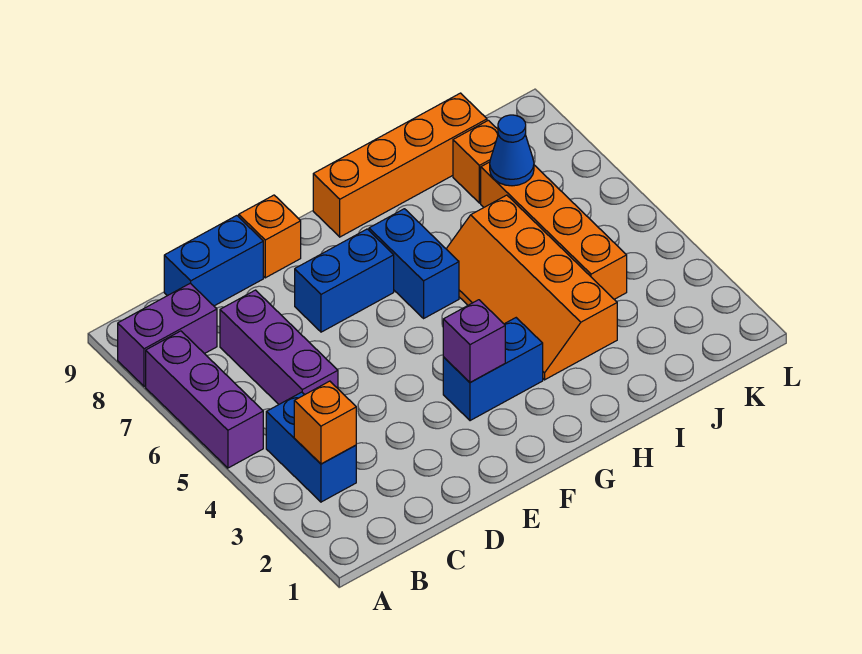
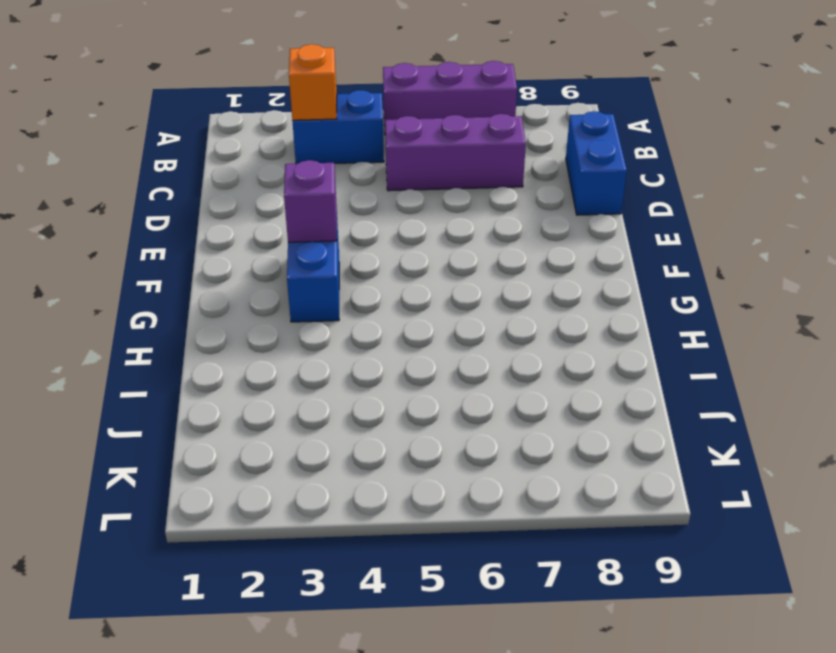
none -> purple 1x2 brick [118,283,217,386]
none -> blue 1x2 brick [295,229,394,332]
none -> orange 1x1 brick [239,195,301,278]

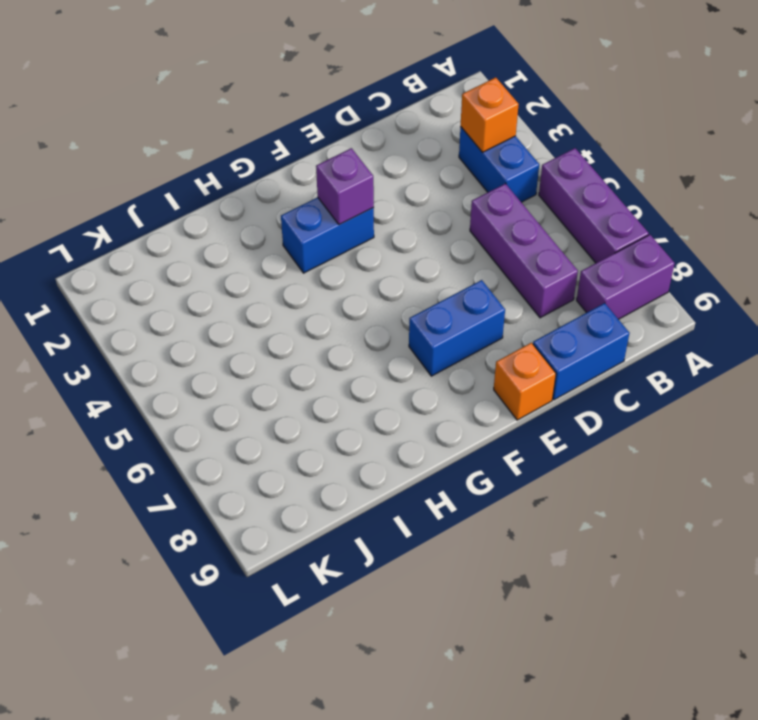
none -> blue 1x2 brick [369,209,459,318]
none -> orange 1x4 brick [313,93,487,237]
none -> orange 2x4 slope [446,195,617,380]

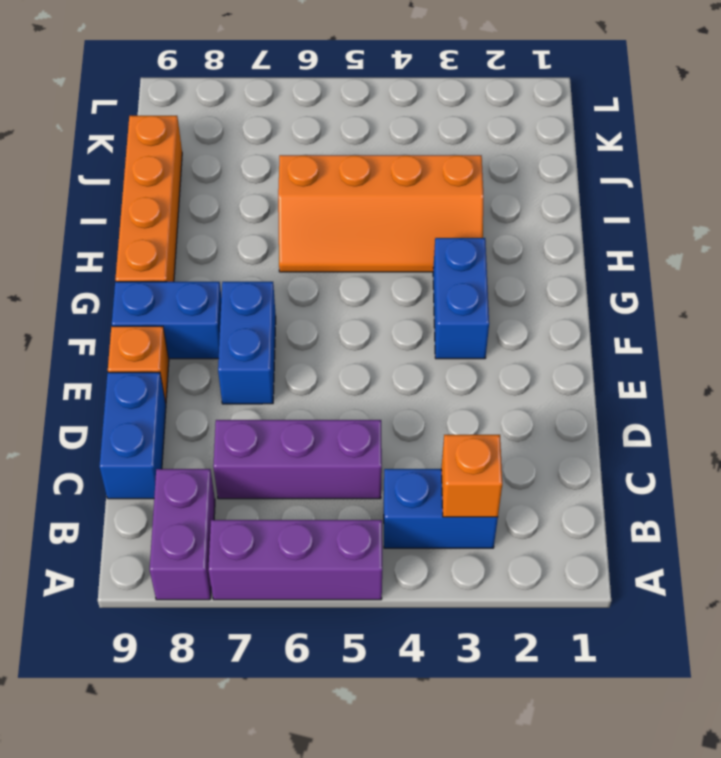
blue 1x2 brick [112,282,222,359] -> blue 1x2 brick moved to [369,209,459,318]
none -> orange 1x4 brick [481,162,627,299]
none -> orange 1x1 brick [453,120,498,203]
none -> purple 1x1 brick [443,300,505,382]

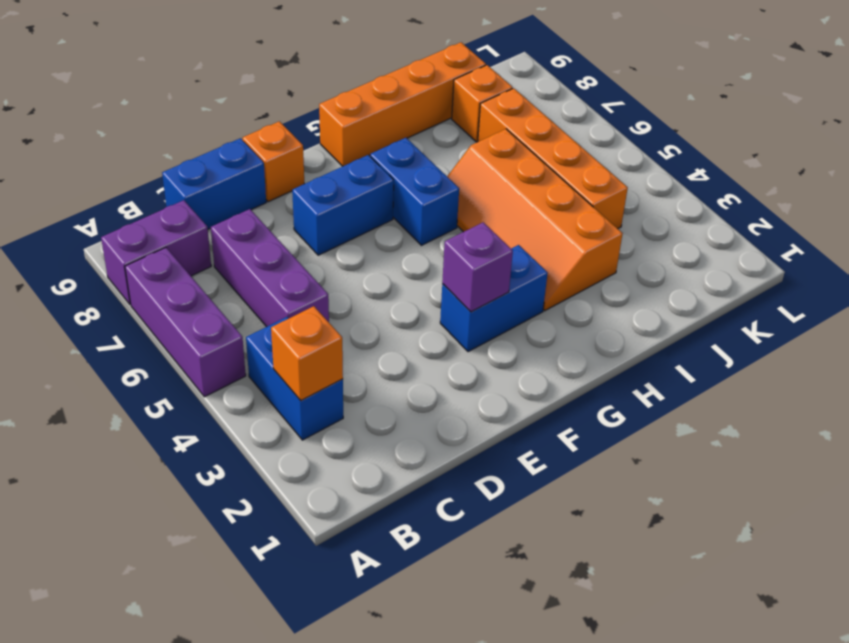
none -> blue 1x1 cone [490,115,534,186]

